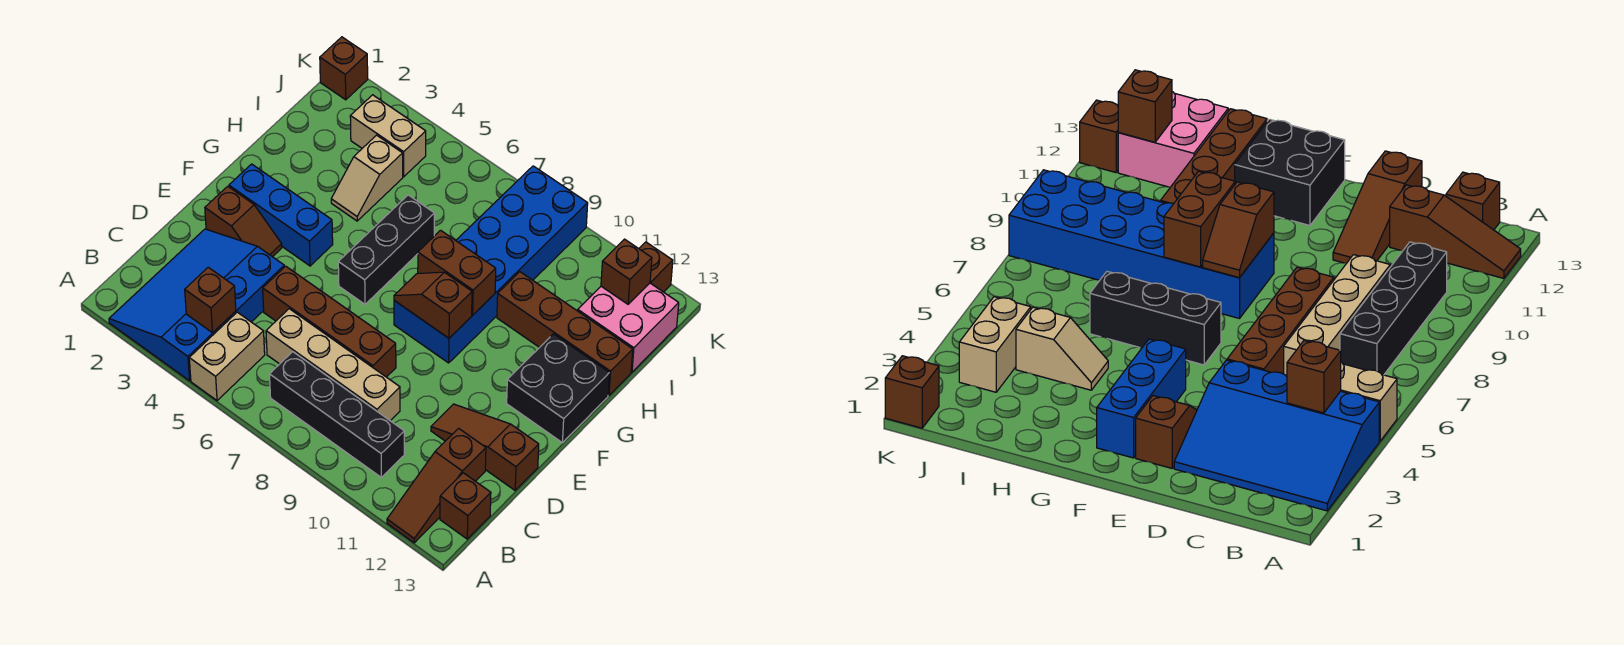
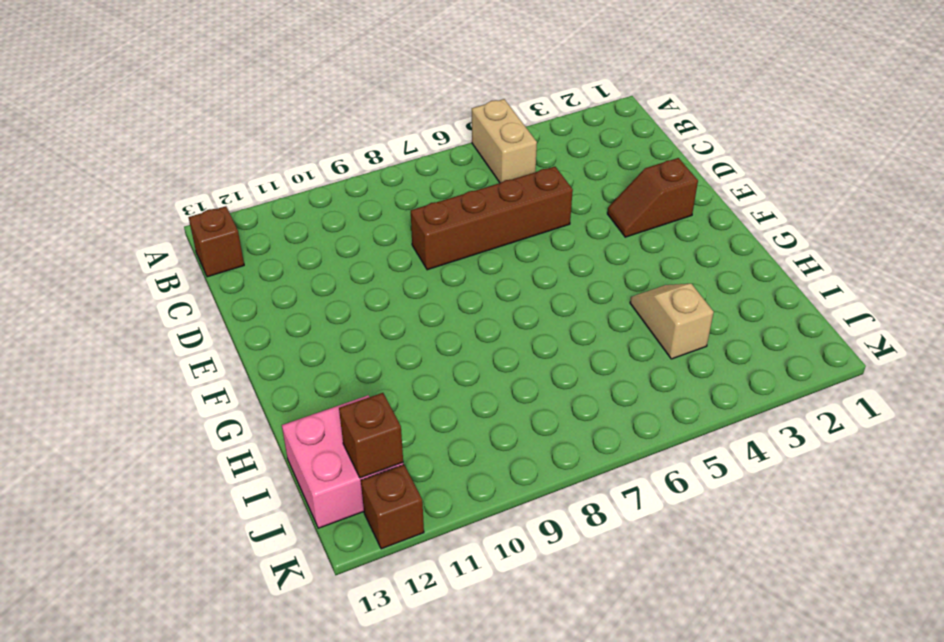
none -> blue 3x4 slope [109,229,284,381]
none -> brown 1x3 slope [387,428,486,543]
none -> black 1x4 brick [270,352,404,477]

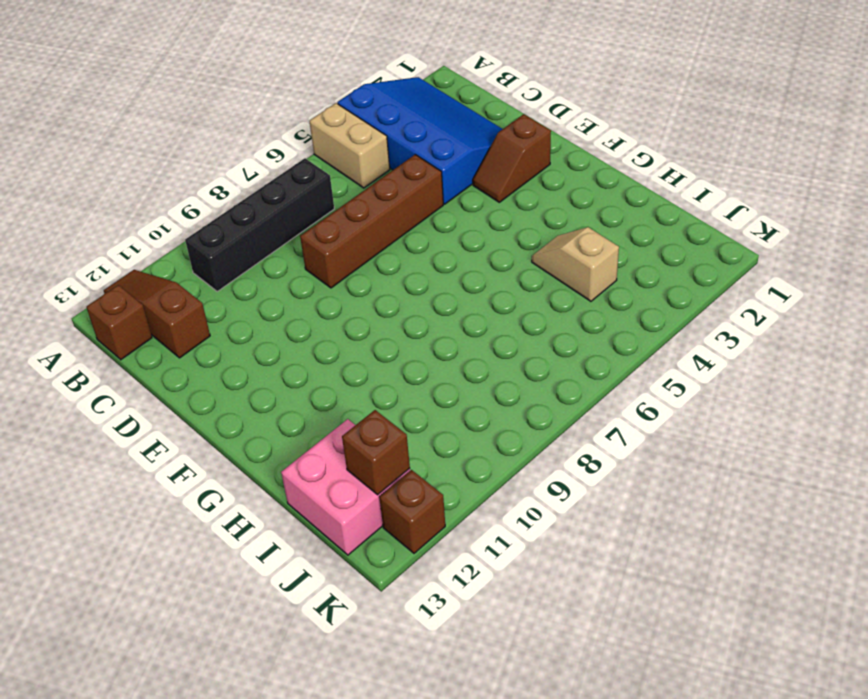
none -> tan 1x4 brick [266,309,400,421]
none -> brown 1x3 slope [431,404,539,490]
none -> blue 1x3 brick [229,164,333,266]

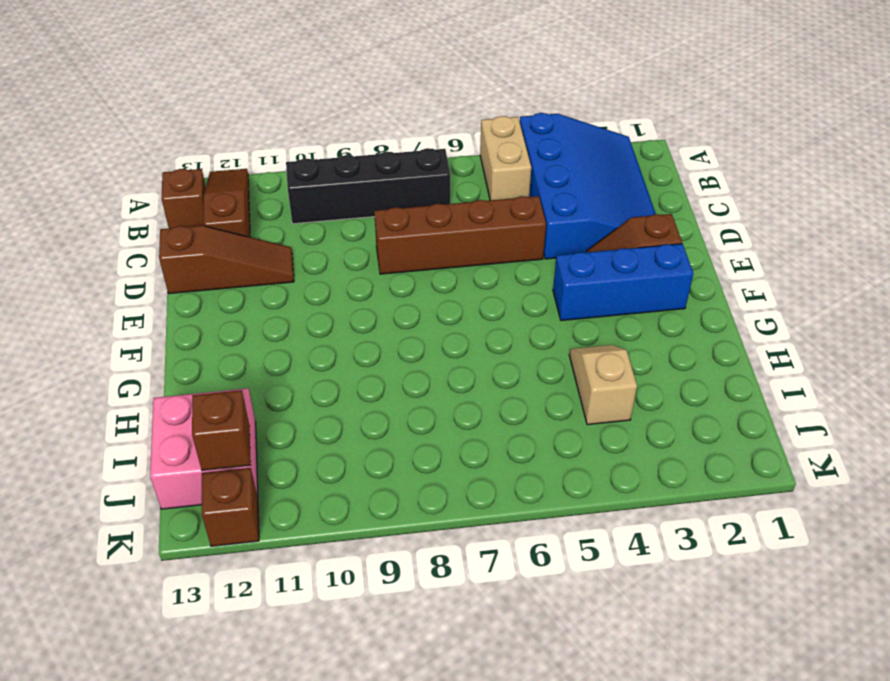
none -> tan 1x4 brick [266,309,400,421]
none -> black 1x3 brick [338,195,434,304]
none -> blue 2x6 brick [394,166,588,363]

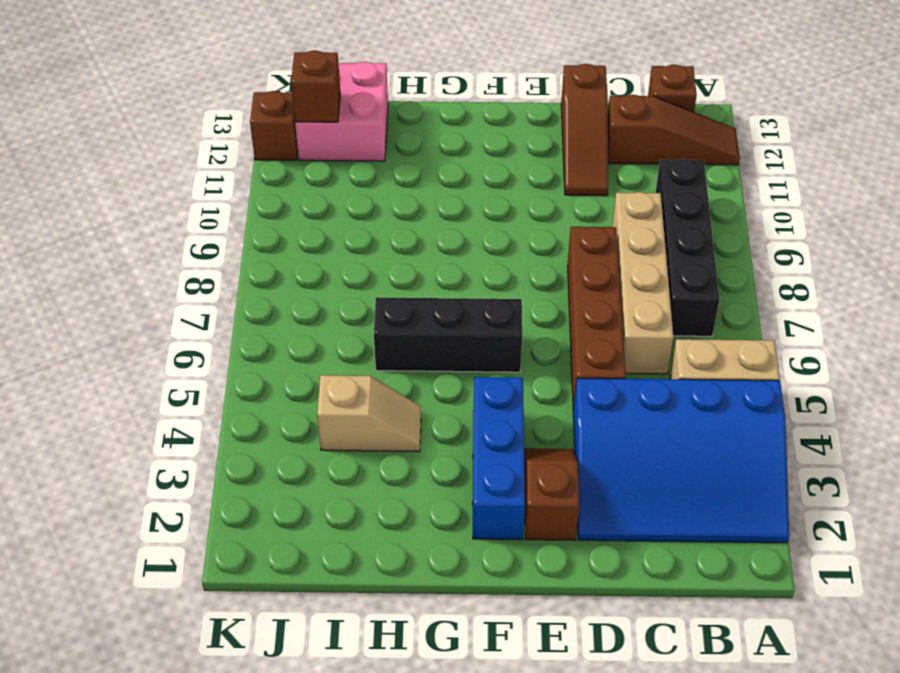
none -> blue 2x6 brick [394,166,588,363]
none -> black 2x2 brick [507,334,609,443]
none -> brown 1x4 brick [497,272,633,395]

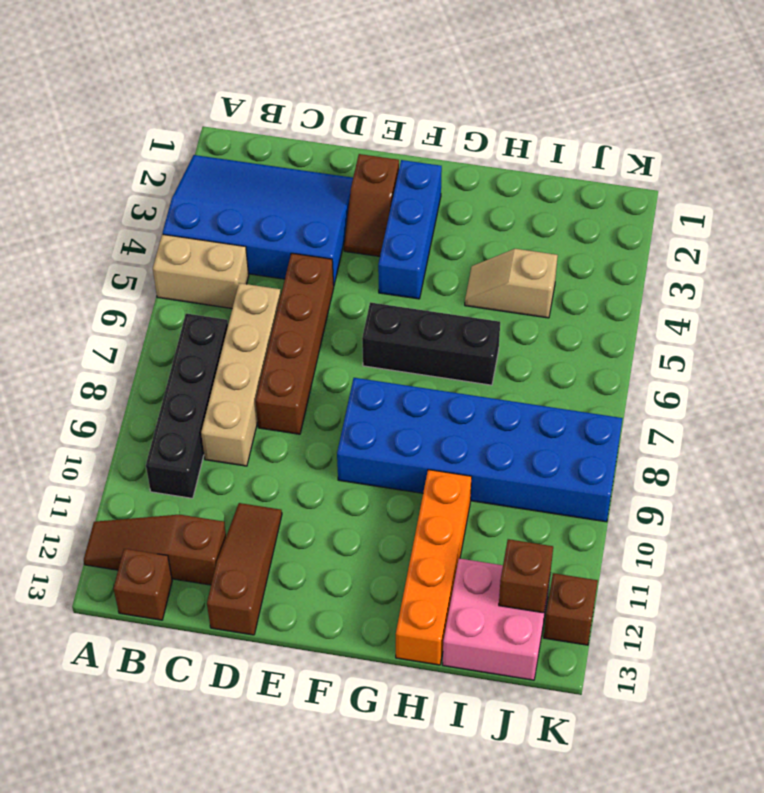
orange 1x4 brick [396,470,472,665] -> brown 1x4 brick [497,272,633,395]
none -> black 2x2 brick [507,334,609,443]
none -> tan 1x2 brick [350,95,426,177]
none -> brown 1x1 brick [320,37,368,100]

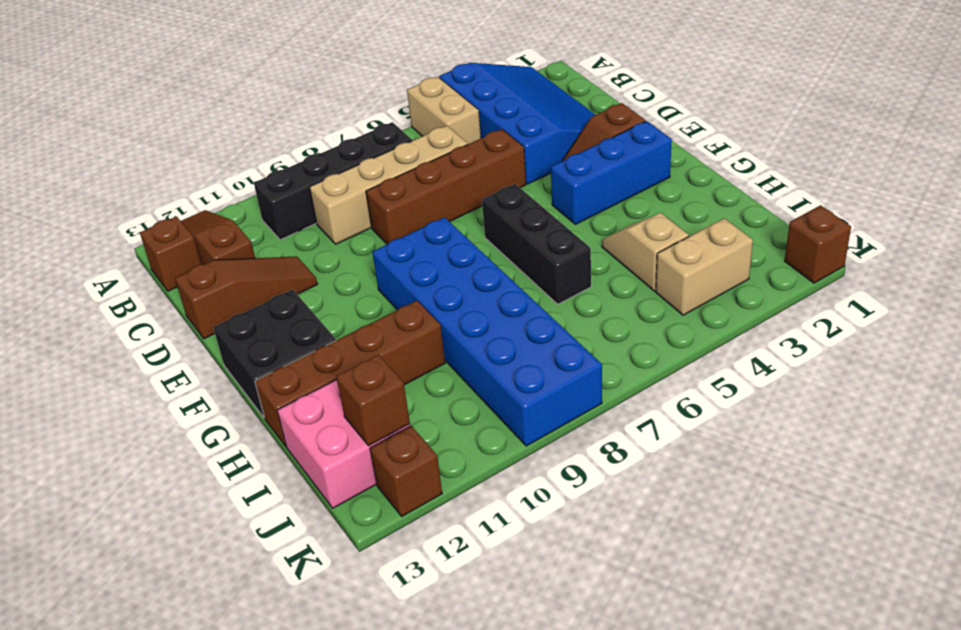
none -> brown 1x1 brick [185,267,236,333]
none -> brown 1x2 slope [394,272,472,338]
none -> brown 1x2 brick [418,230,496,315]

